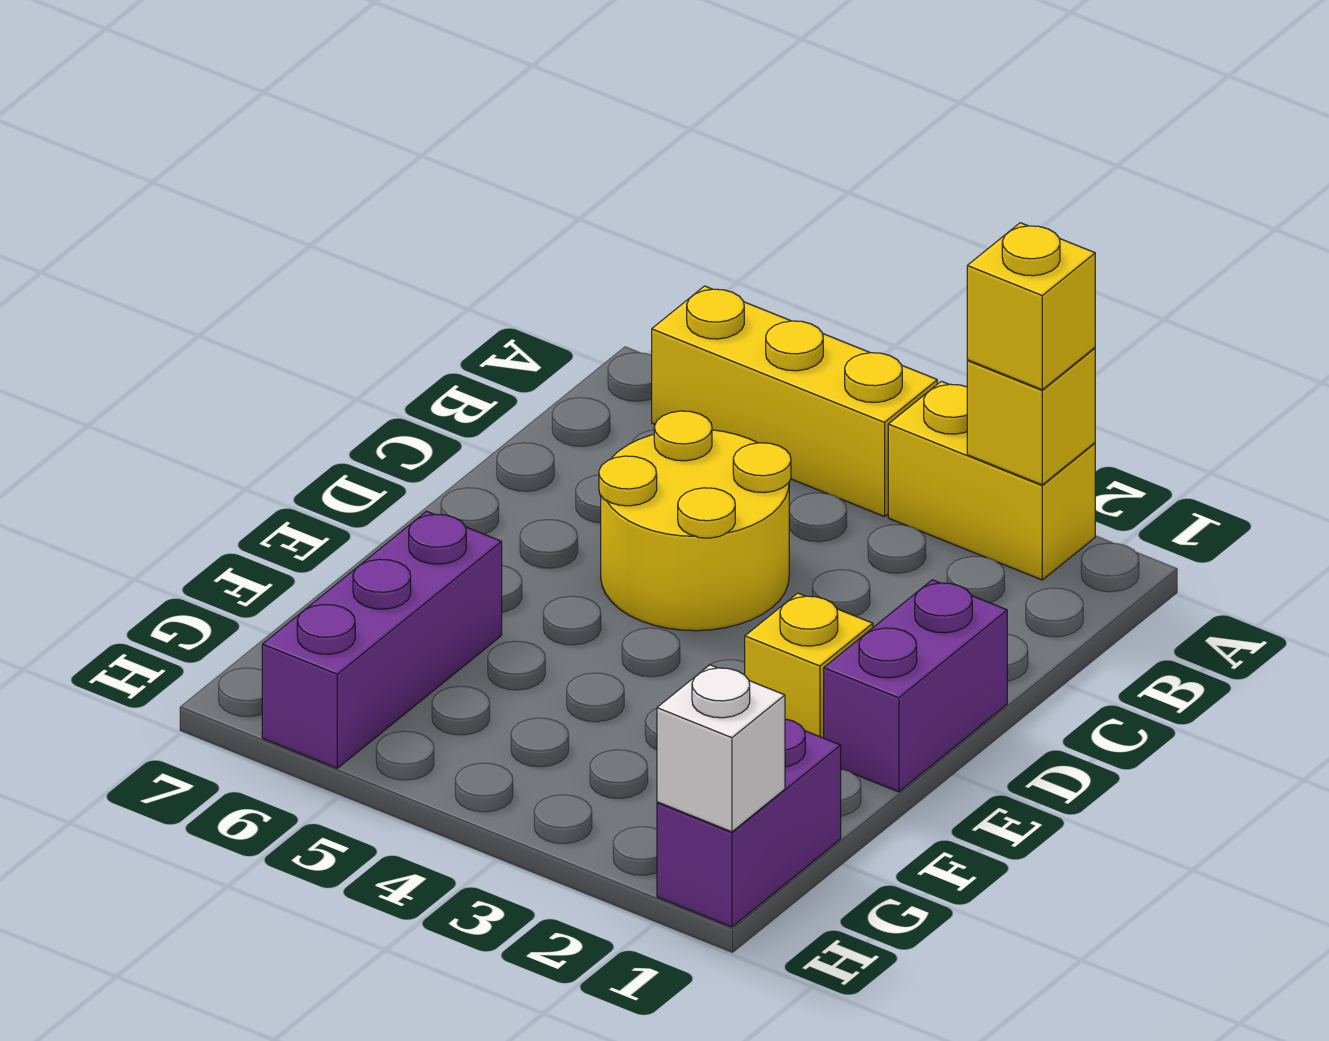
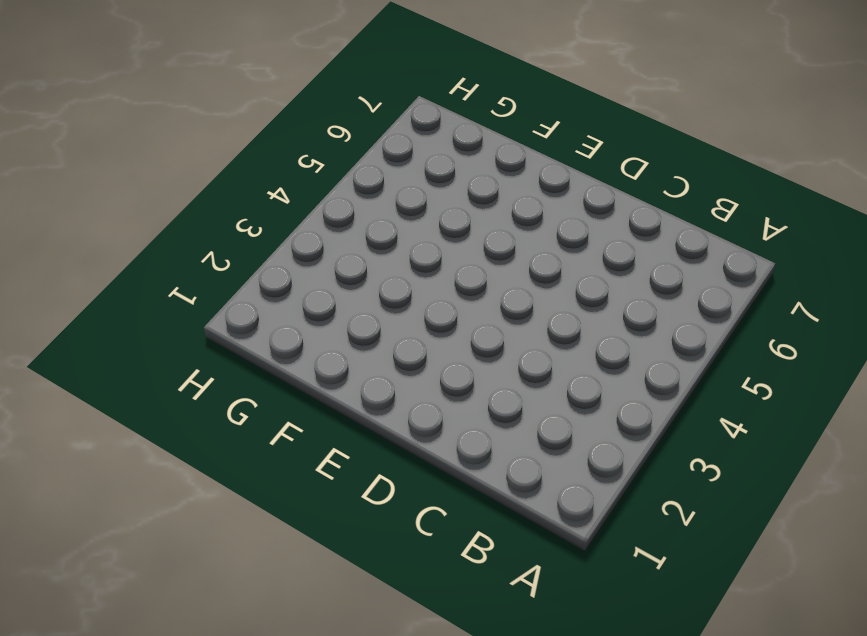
none -> yellow 1x2 brick [888,381,1095,580]
none -> yellow 1x3 brick [652,286,937,517]

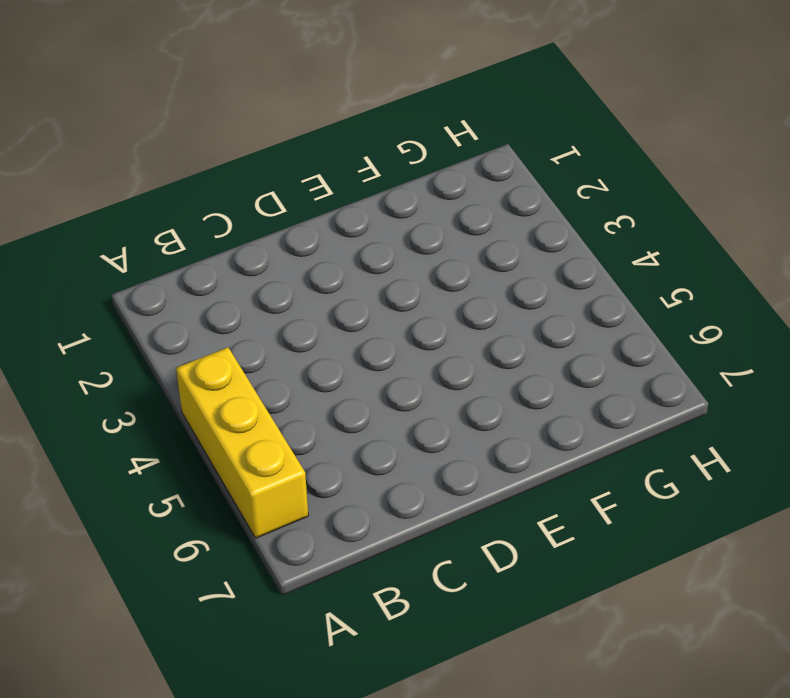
none -> yellow 1x2 brick [888,381,1095,580]
none -> yellow 2x2 round brick [599,411,791,631]

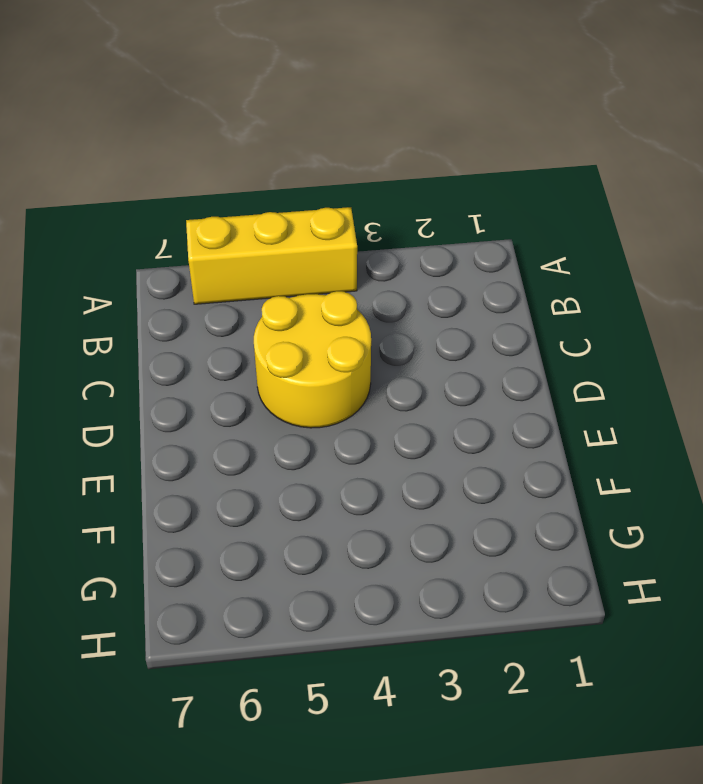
none -> yellow 1x2 brick [888,381,1095,580]
none -> purple 1x2 brick [824,580,1007,792]

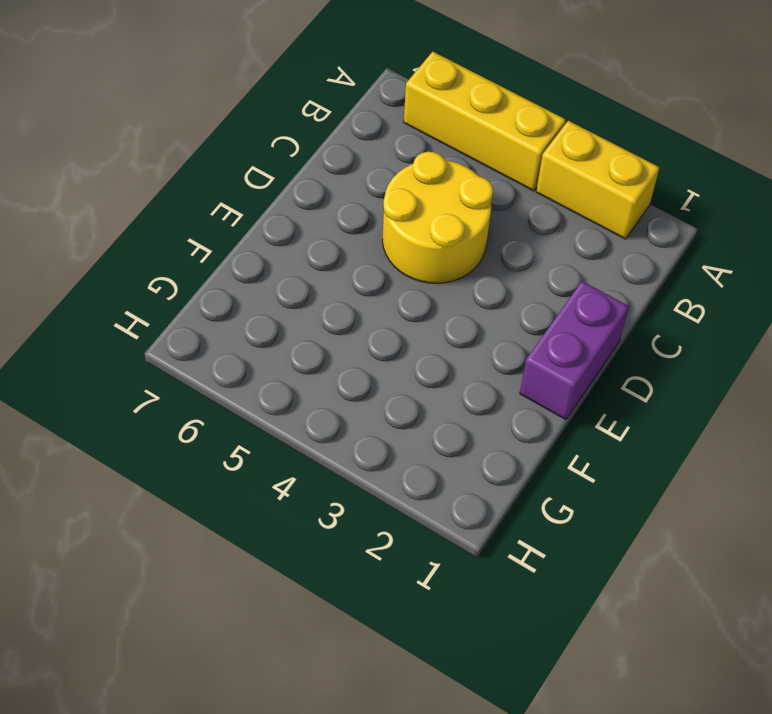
none -> yellow 1x1 brick [745,593,873,738]
none -> purple 1x3 brick [262,511,502,768]

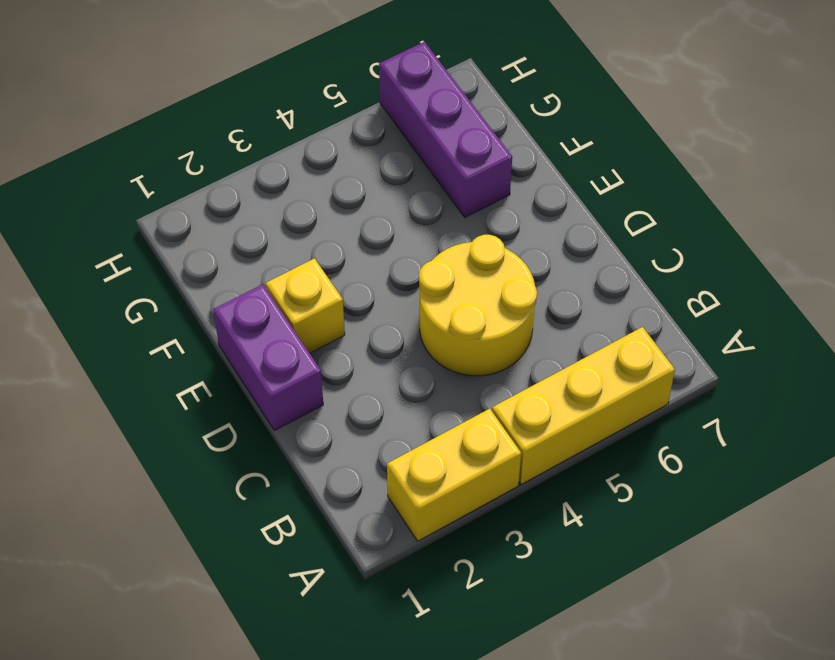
none -> purple 1x2 brick [657,719,841,927]
none -> yellow 1x1 brick [967,348,1095,485]

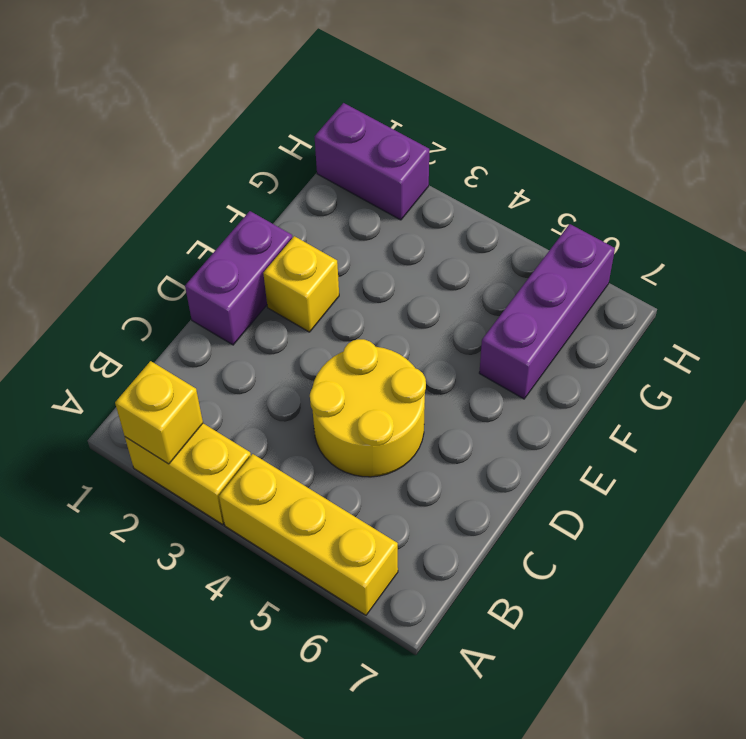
purple 1x2 brick [315,103,429,220] -> purple 1x2 brick turned to [657,719,841,927]
none -> white 1x1 brick [657,665,785,832]
none -> yellow 1x1 brick [967,223,1095,390]

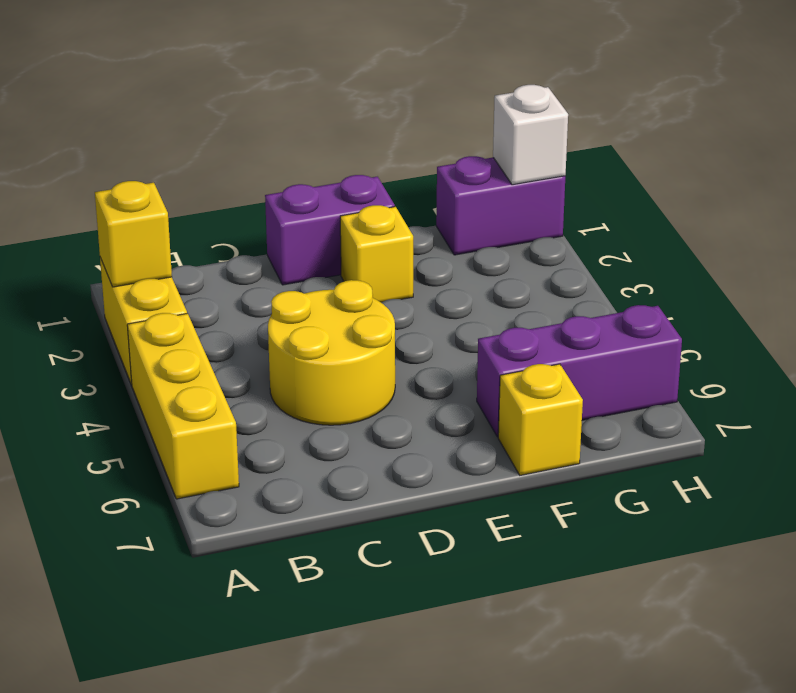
yellow 1x1 brick [498,364,583,475] -> yellow 1x1 brick moved to [967,223,1095,390]

